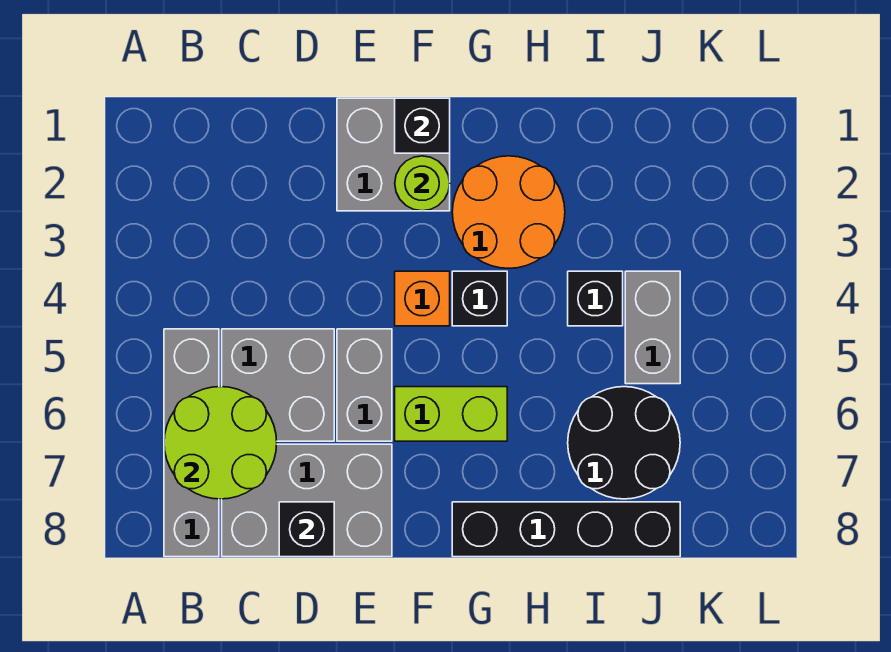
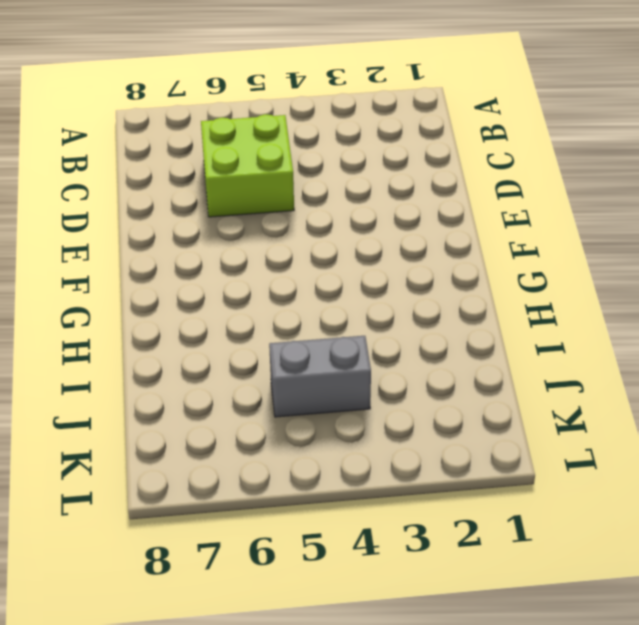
lime 2x2 brick [201,114,294,217] -> grey 2x2 brick [222,329,334,441]
none -> grey 1x4 brick [164,329,219,557]
none -> grey 2x3 brick [222,444,392,557]
none -> grey 2x2 brick [337,98,450,211]

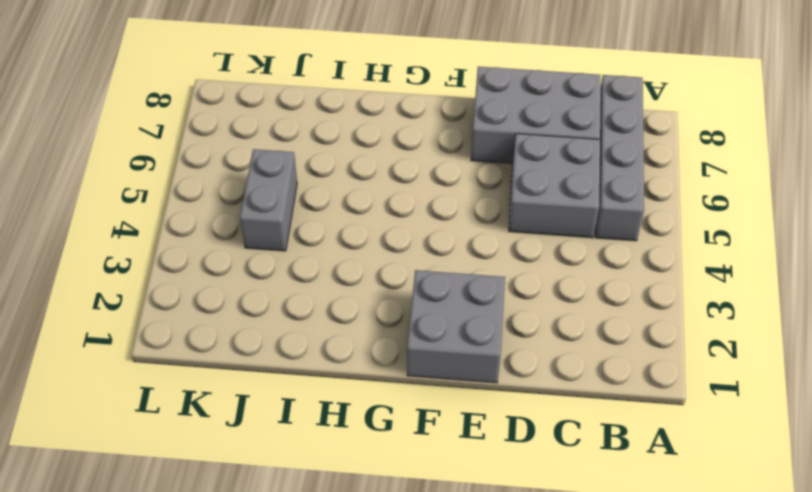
none -> grey 1x2 brick [337,329,392,441]
none -> orange 1x1 brick [395,271,450,326]
none -> lime 1x2 brick [395,387,507,441]

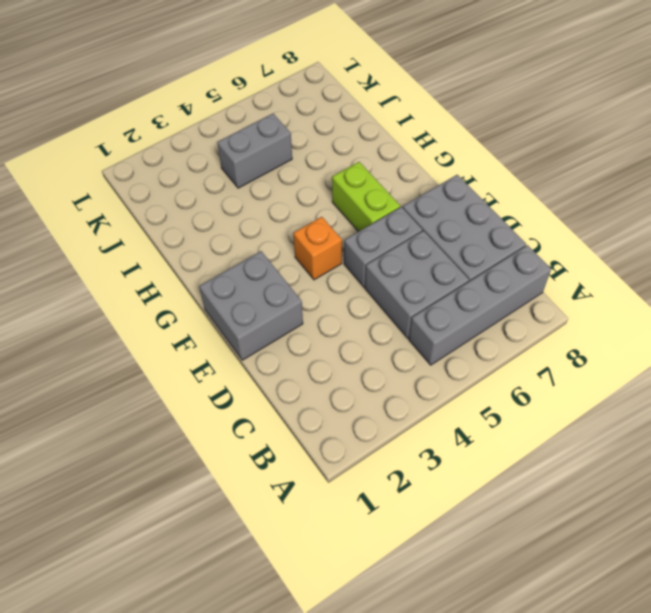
none -> orange 2x2 round brick [452,156,565,268]
none -> black 1x1 brick [452,271,507,326]
none -> black 1x4 brick [452,502,680,557]

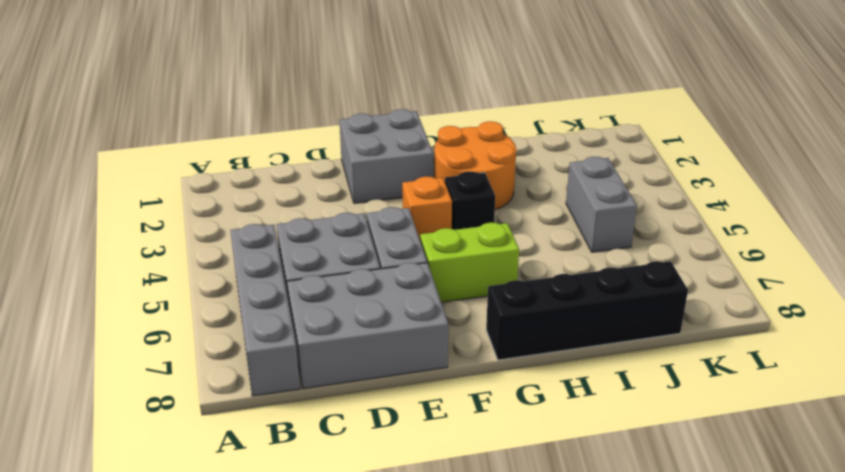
none -> black 1x1 brick [568,271,623,326]
none -> black 2x2 round brick [568,387,680,499]
none -> lime 2x2 round brick [164,387,277,499]

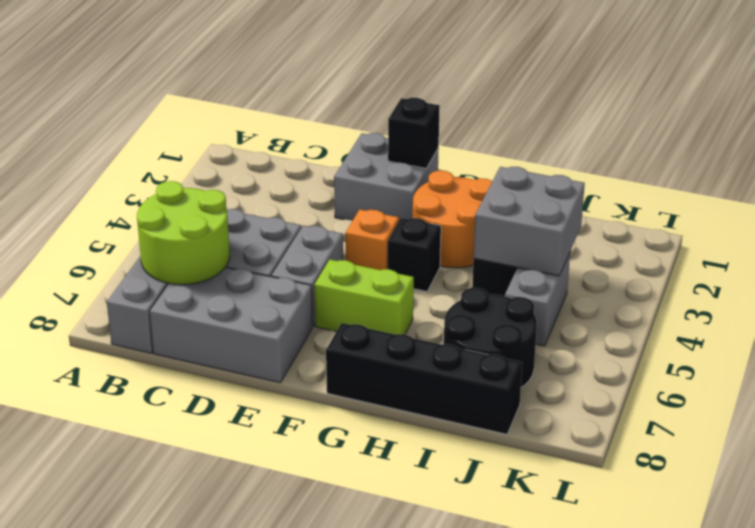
grey 2x2 brick [474,167,585,276] -> none
none -> black 1x1 brick [279,502,334,557]
none -> lime 1x1 round brick [395,156,450,211]

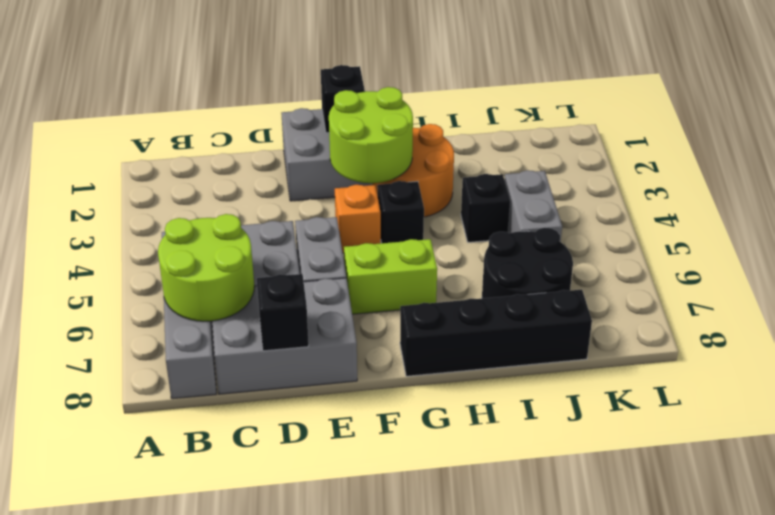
lime 2x2 round brick [329,87,413,183] -> lime 1x1 round brick [395,156,450,211]

